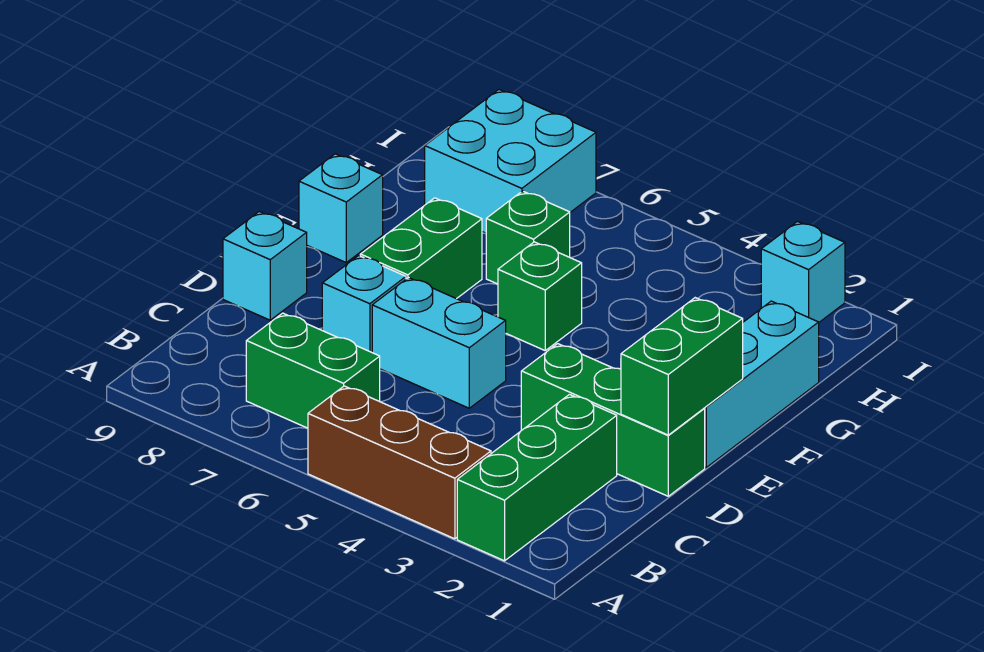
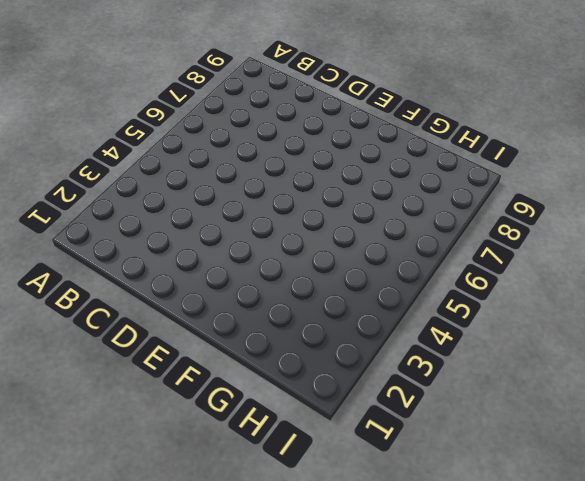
none -> green 1x3 brick [457,395,617,561]
none -> brown 1x3 brick [308,386,491,539]
none -> green 1x2 brick [246,313,380,428]

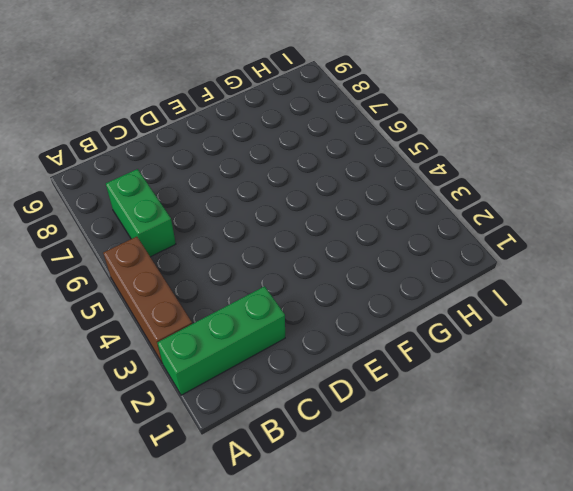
none -> green 1x3 brick [521,344,705,496]
none -> cyan 1x2 brick [372,278,506,408]
none -> cyan 1x1 brick [322,256,406,352]

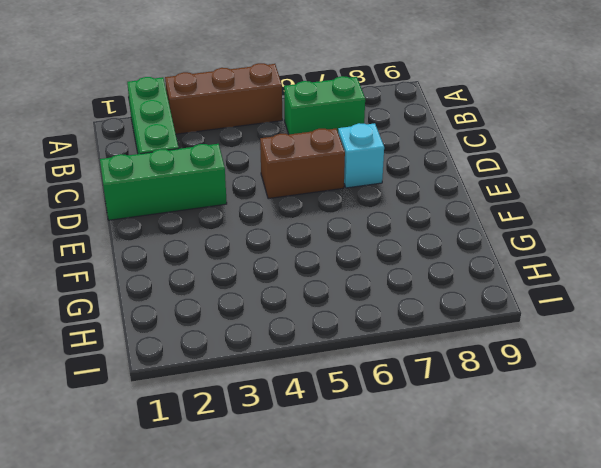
brown 1x2 brick [260,129,345,199] -> cyan 1x2 brick [372,278,506,408]
none -> cyan 1x1 brick [223,212,307,320]
none -> cyan 1x3 brick [704,301,819,467]
none -> green 1x2 brick [360,198,482,299]

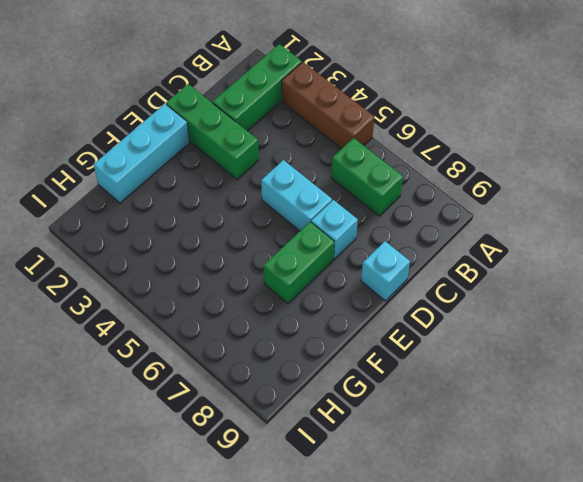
none -> green 1x1 brick [498,242,582,350]
none -> cyan 1x1 brick [299,154,383,262]
none -> green 1x1 brick [486,191,570,284]

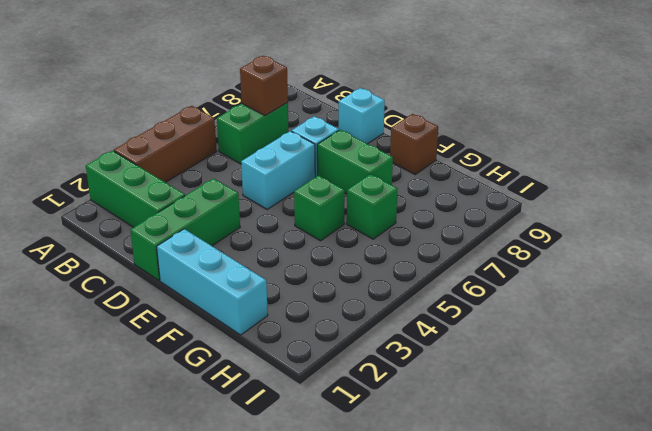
brown 1x1 brick [240,56,288,116] -> none
brown 1x1 brick [390,114,438,174] -> cyan 1x1 brick [299,154,383,262]
none -> cyan 2x2 brick [425,90,596,233]
none -> cyan 1x1 brick [761,222,845,322]
none -> green 1x2 brick [621,298,743,435]

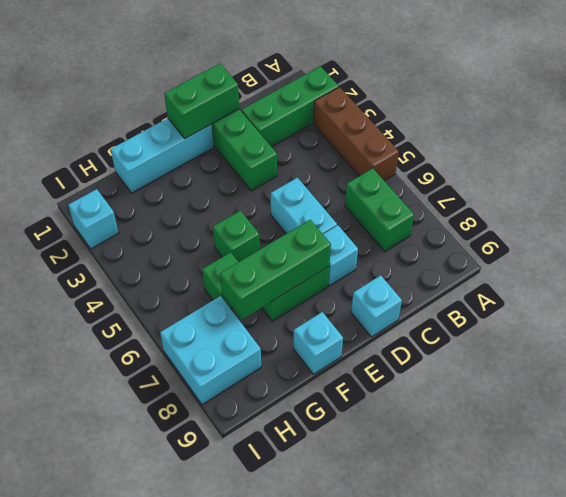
green 1x3 brick [220,220,331,320] -> none

